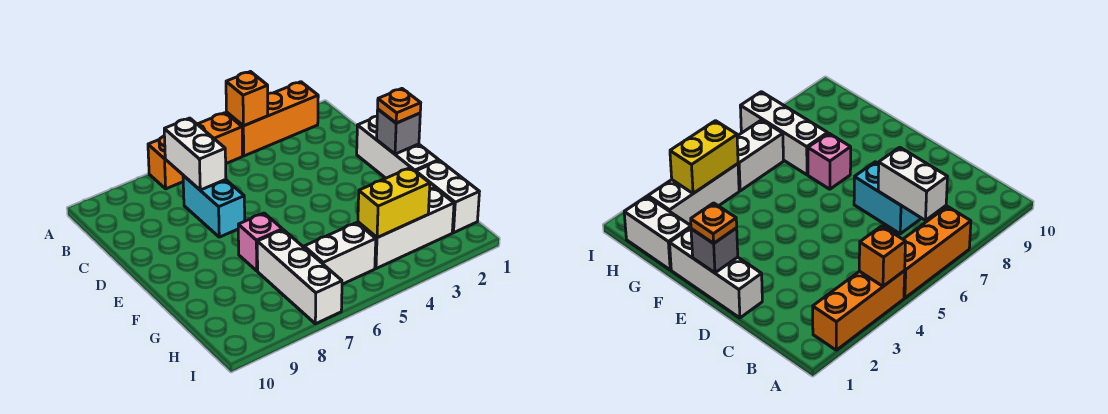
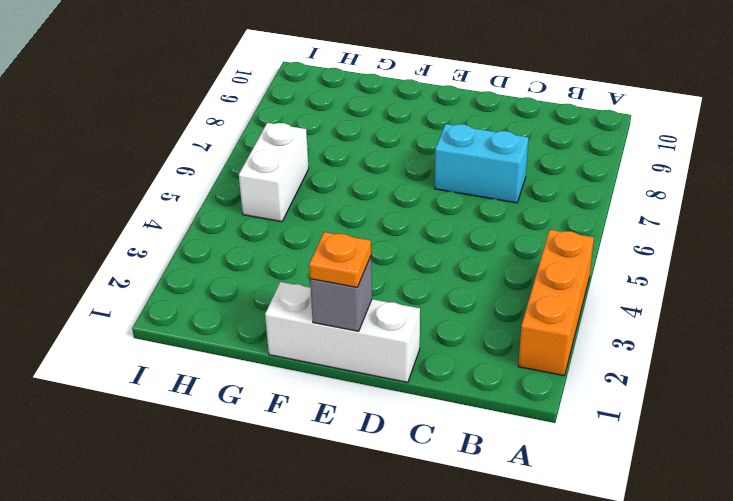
none -> orange 1x3 brick [148,113,242,189]
none -> pink 1x1 brick [238,213,282,271]
none -> white 1x2 brick [416,160,479,233]

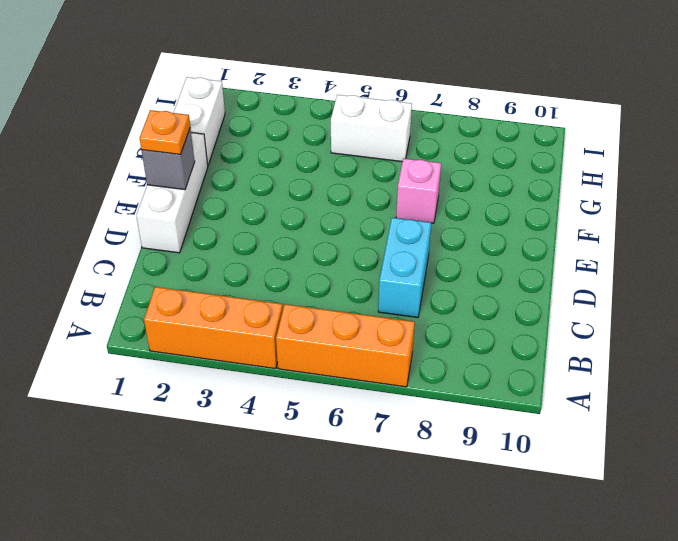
none -> white 1x3 brick [257,230,342,324]
none -> white 1x3 brick [358,188,454,269]
none -> orange 1x1 brick [226,72,268,126]

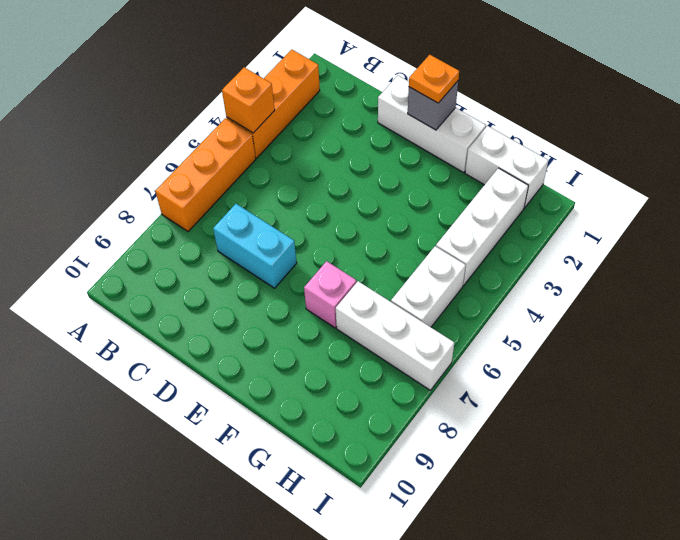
none -> white 1x2 brick [164,118,226,190]
none -> yellow 1x2 brick [358,168,430,238]

